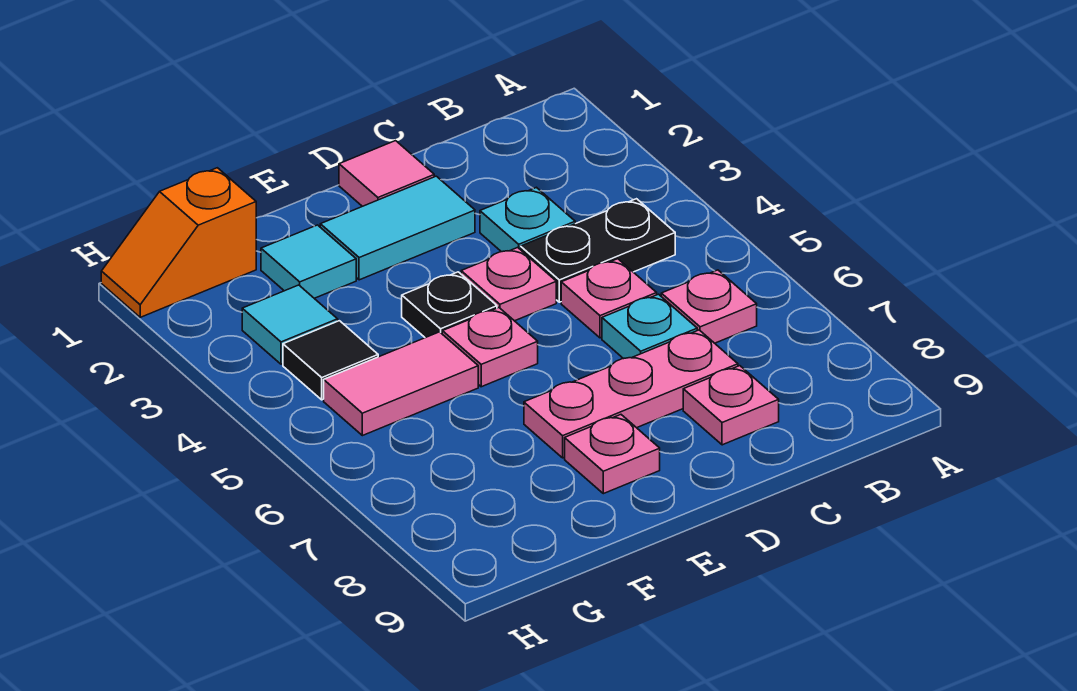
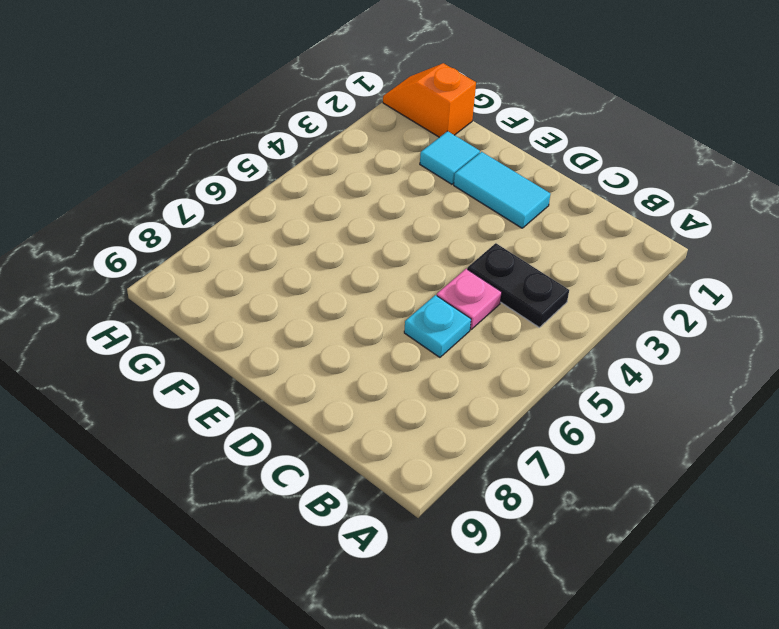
none -> pink 1x1 plate [661,270,757,343]
none -> cyan 1x1 plate [480,187,575,252]
none -> pink 1x3 plate [524,330,738,458]

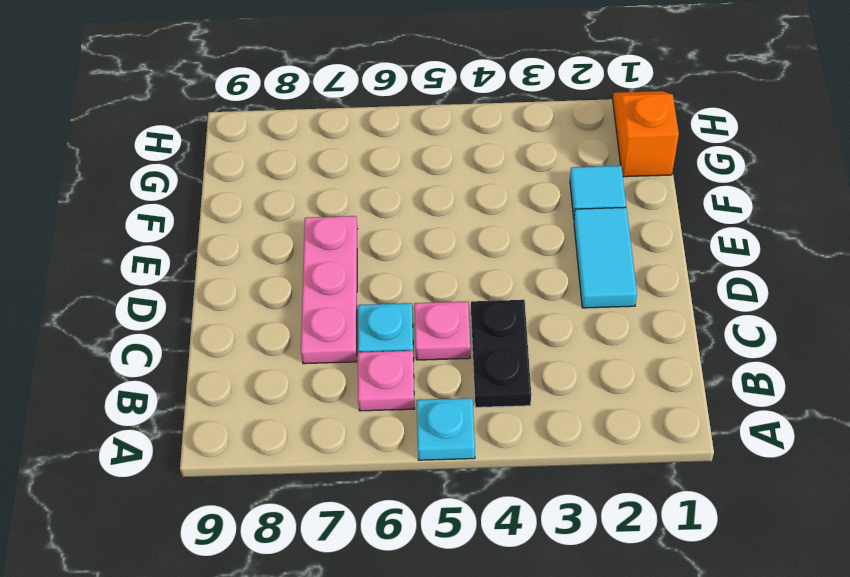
cyan 1x1 plate [417,398,475,460] -> cyan 1x1 plate moved to [480,187,575,252]
none -> pink 1x1 plate [683,366,779,445]
none -> pink 1x1 tile [339,141,434,206]
none -> pink 1x1 plate [461,247,556,321]

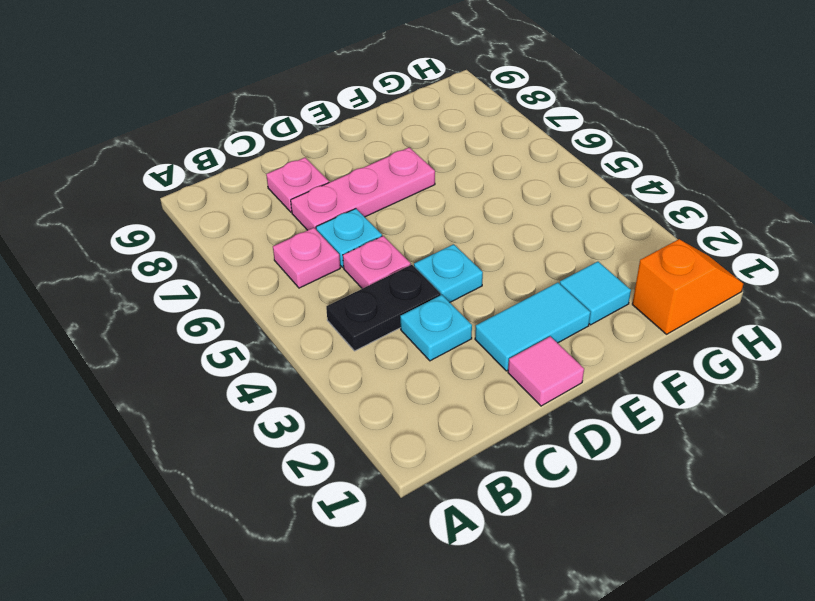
cyan 1x1 plate [414,244,483,302] -> pink 1x1 plate [461,247,556,321]
none -> black 1x1 plate [402,272,497,338]
none -> pink 1x1 plate [442,308,538,387]
none -> pink 1x1 plate [565,415,660,494]

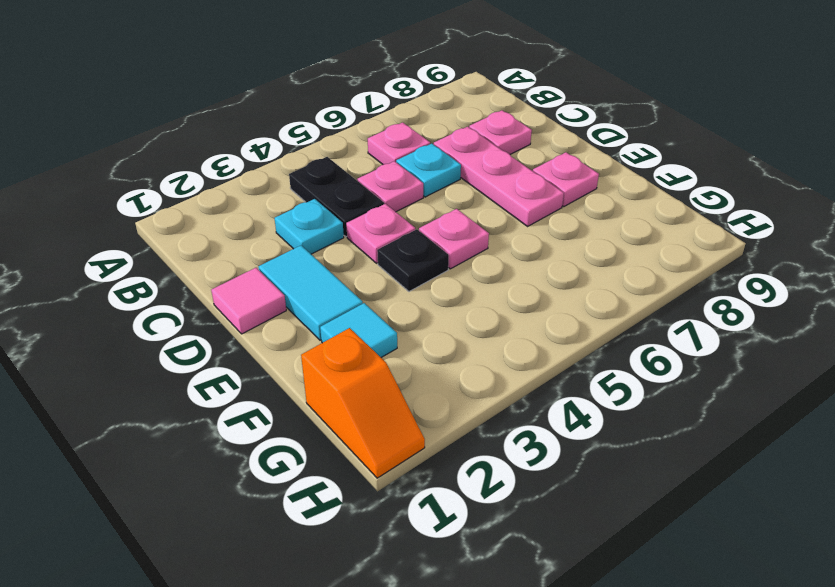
none -> pink 1x2 tile [324,332,478,436]
none -> cyan 1x1 tile [242,285,338,364]
none -> black 1x1 tile [283,321,378,400]

